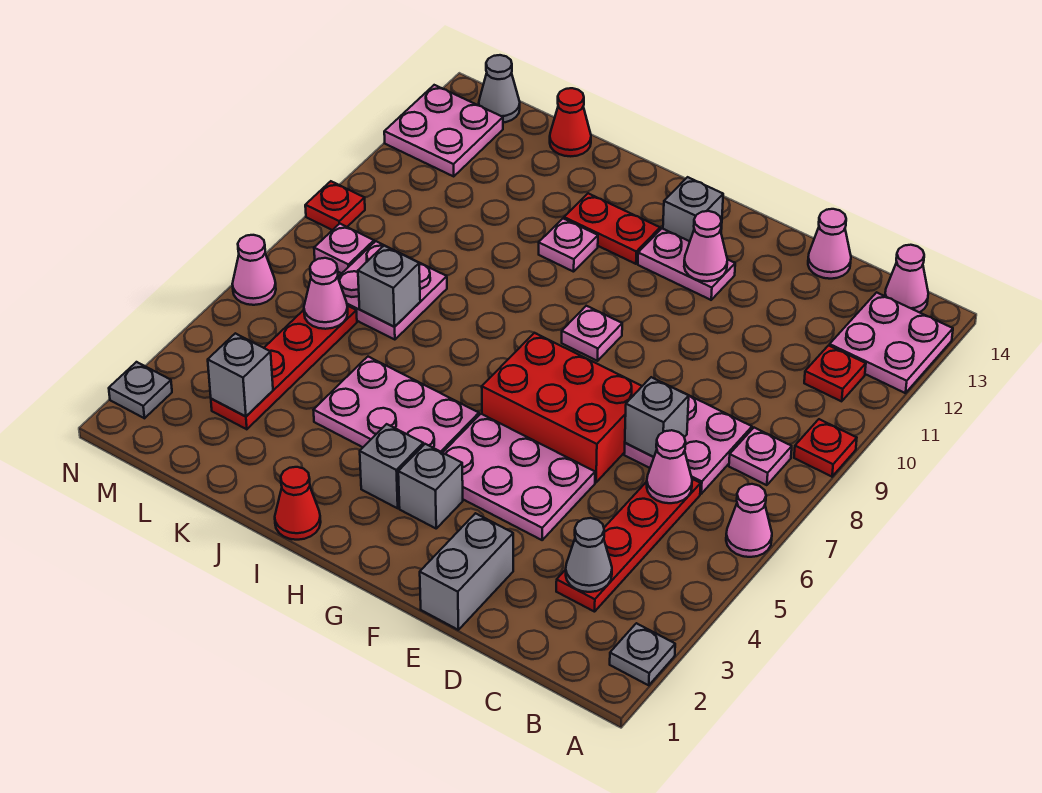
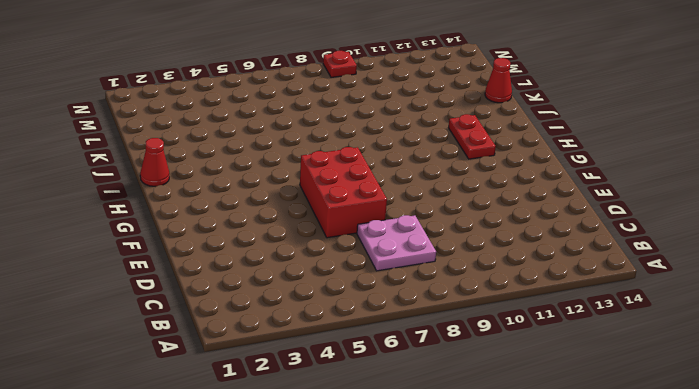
none -> grey 1x1 plate [610,623,675,685]
none -> pink 1x1 cone [726,484,772,557]
none -> red 1x1 plate [794,419,857,477]
none -> pink 2x2 plate [830,292,953,393]

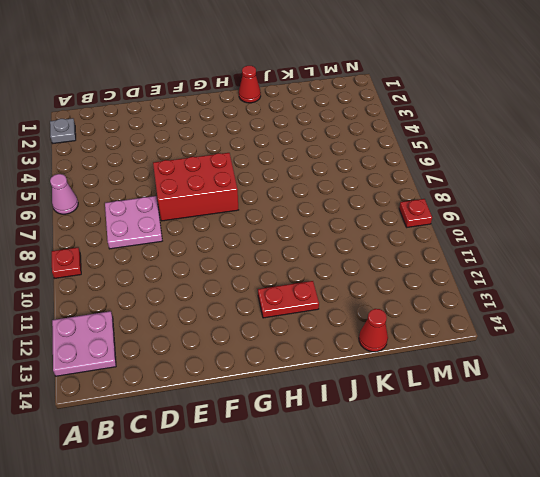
none -> pink 1x1 plate [729,428,792,485]
none -> red 1x1 plate [804,345,866,401]
none -> pink 1x1 cone [885,245,928,312]
none -> red 1x4 plate [556,479,701,612]

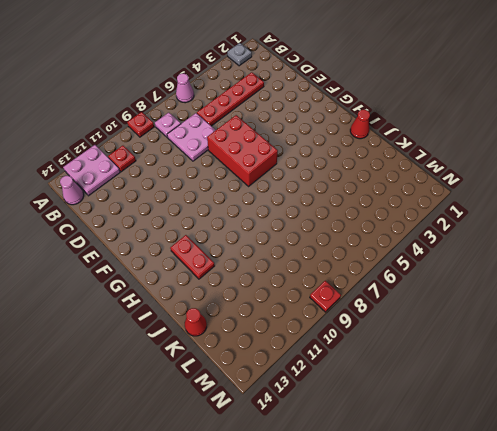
none -> pink 1x1 cone [808,209,851,279]
none -> grey 1x2 brick [420,513,513,630]
none -> pink 2x3 plate [443,414,595,540]
none -> pink 1x2 plate [638,229,735,300]

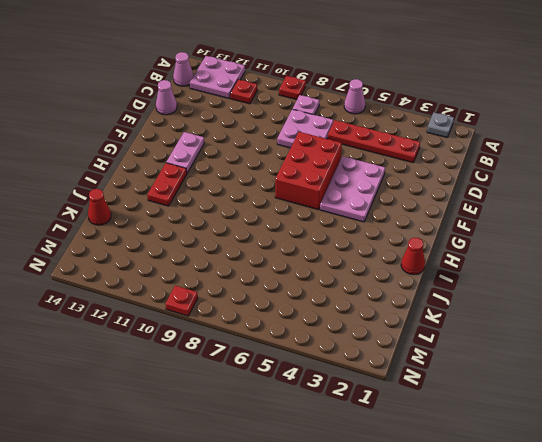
none -> grey 1x2 brick [420,513,513,630]
none -> grey 1x1 brick [398,444,463,528]
none -> pink 1x1 plate [562,306,622,361]
none -> grey 1x1 brick [663,177,723,241]

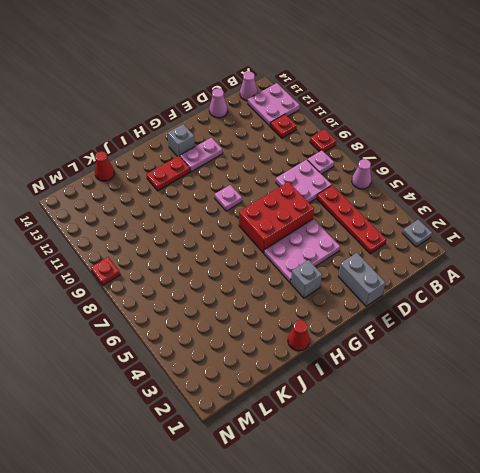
none -> grey 1x1 brick [360,424,423,508]
none -> pink 2x3 plate [314,357,479,453]
none -> pink 1x1 plate [539,219,598,272]
none -> pink 2x2 plate [338,241,447,340]

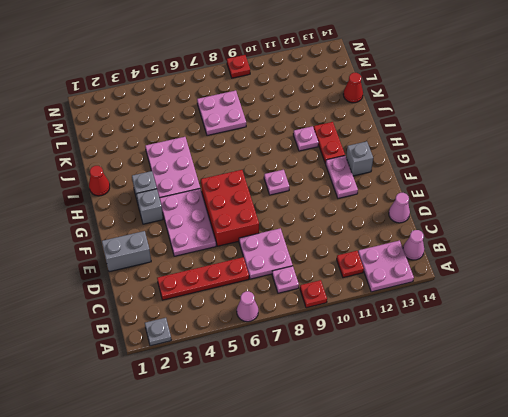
none -> red 1x4 plate [211,306,357,429]
none -> pink 1x1 plate [314,224,374,273]
none -> pink 2x2 plate [384,85,503,176]
none -> grey 1x1 cone [479,55,520,122]

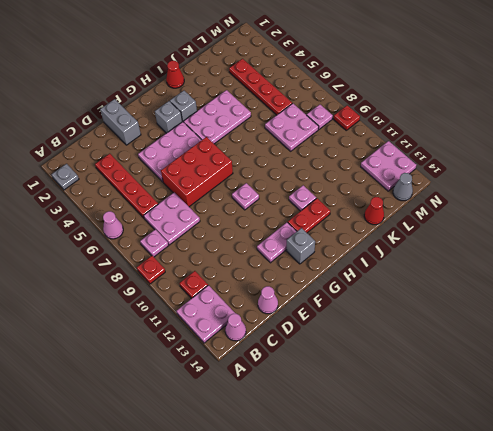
none -> grey 1x1 plate [109,362,172,418]
none -> pink 1x1 cone [232,235,276,305]
none -> grey 1x1 cone [566,518,612,592]
none -> pink 1x1 cone [647,430,692,503]

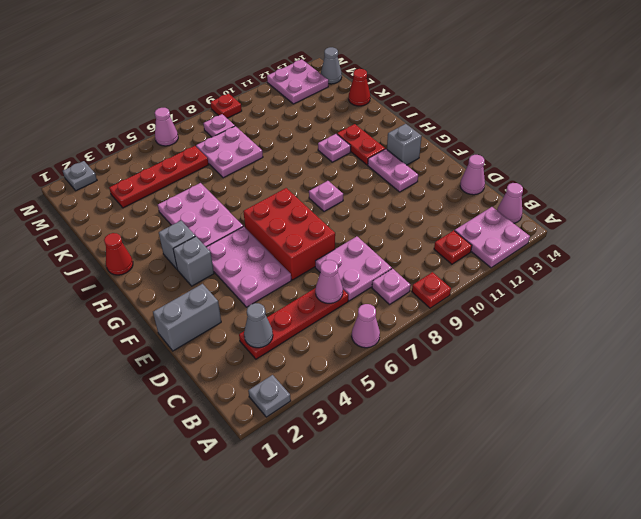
none -> grey 1x1 brick [625,377,689,457]
none -> pink 1x1 cone [684,211,727,281]
none -> grey 1x1 brick [358,246,420,327]
none -> grey 1x1 brick [208,333,273,417]

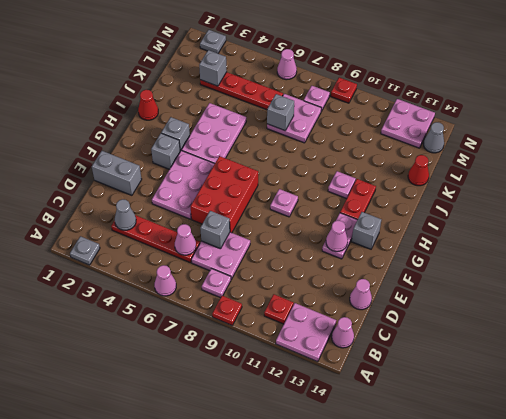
none -> pink 1x1 cone [304,258,348,329]

